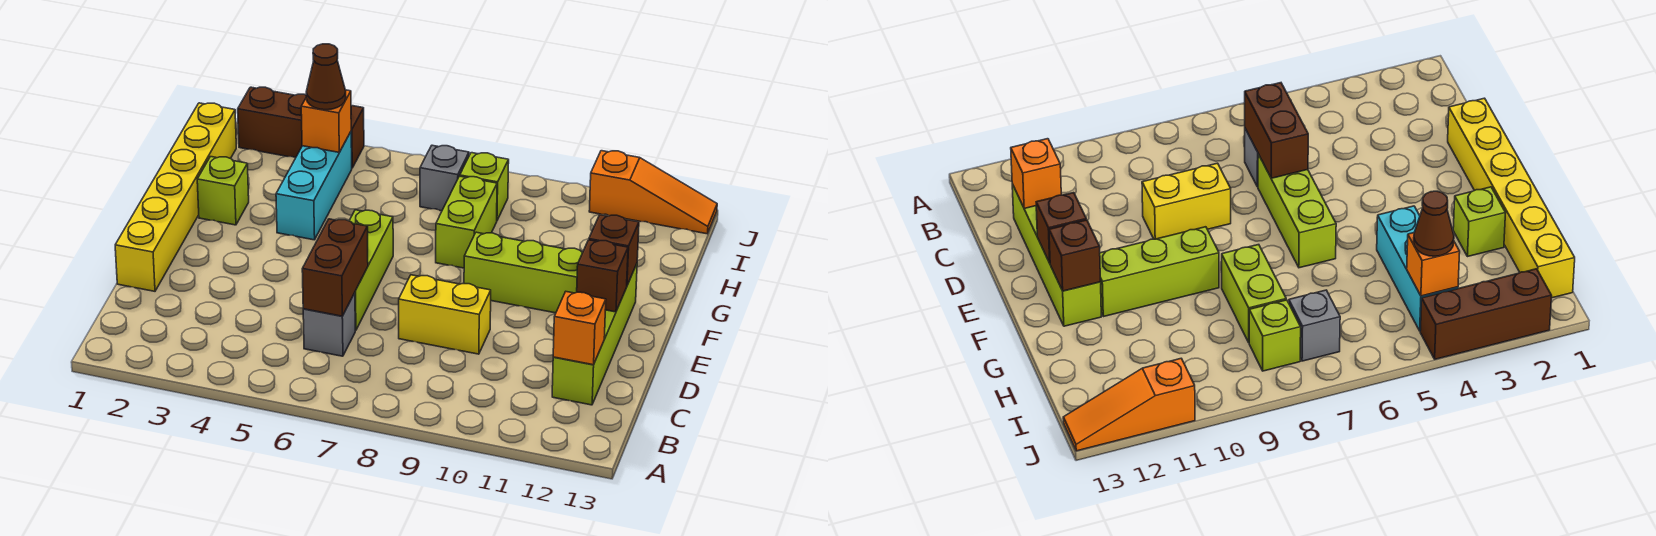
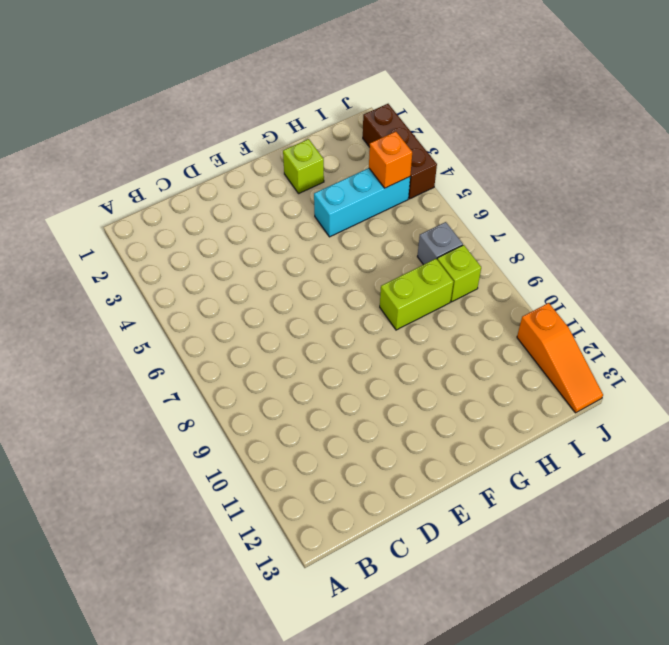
none -> grey 1x1 brick [303,293,355,356]
none -> lime 1x4 brick [552,264,637,405]
none -> yellow 1x6 brick [115,103,236,291]

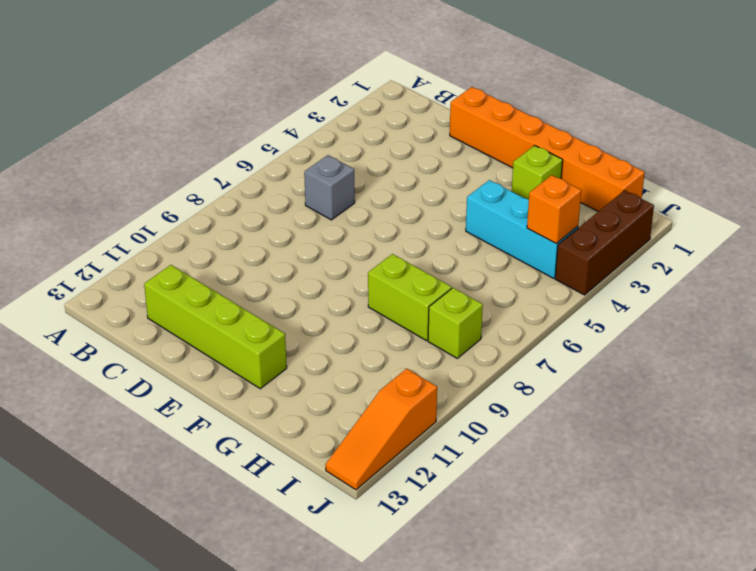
orange 1x6 brick [450,87,645,212] -> yellow 1x6 brick [115,103,236,291]
none -> lime 1x3 brick [349,210,393,330]
none -> yellow 1x2 brick [399,275,491,354]
none -> lime 1x3 brick [464,232,583,313]

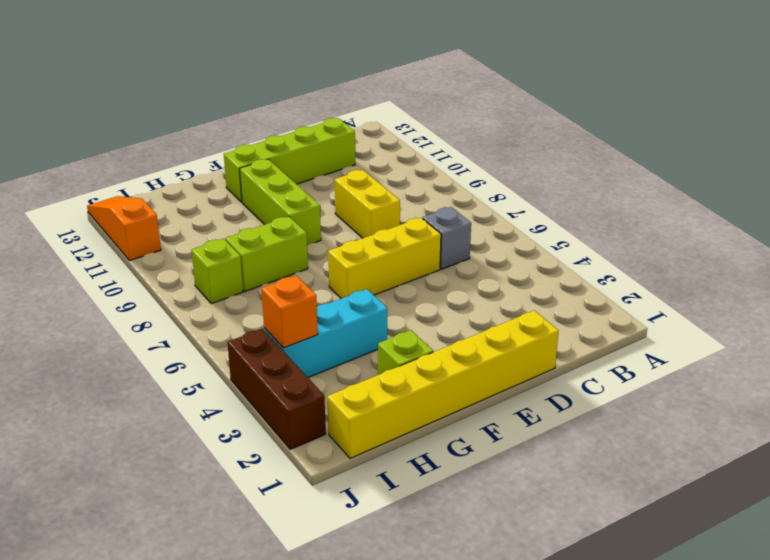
yellow 1x3 brick [328,218,441,299] -> lime 1x3 brick [349,210,393,330]
none -> grey 1x1 brick [420,145,469,211]
none -> brown 1x2 brick [302,219,368,316]
none -> orange 1x1 brick [553,292,606,365]

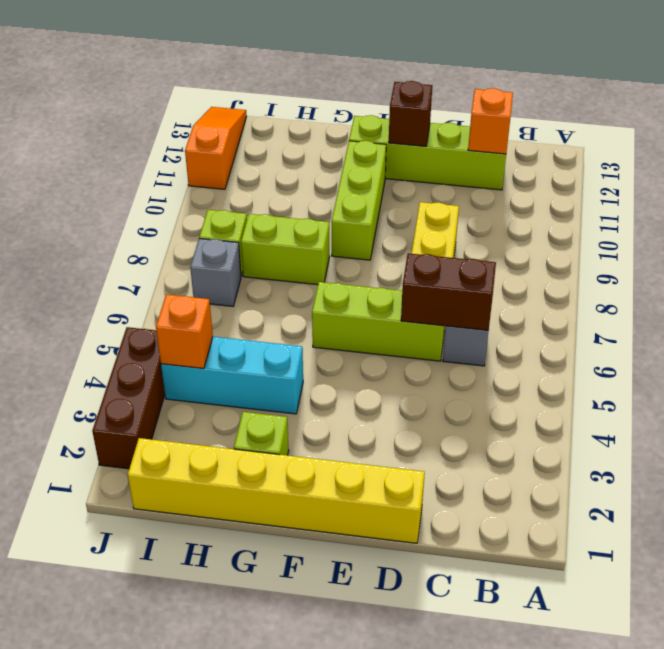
none -> brown 1x1 brick [589,215,639,285]
none -> brown 1x1 cone [306,44,346,110]

